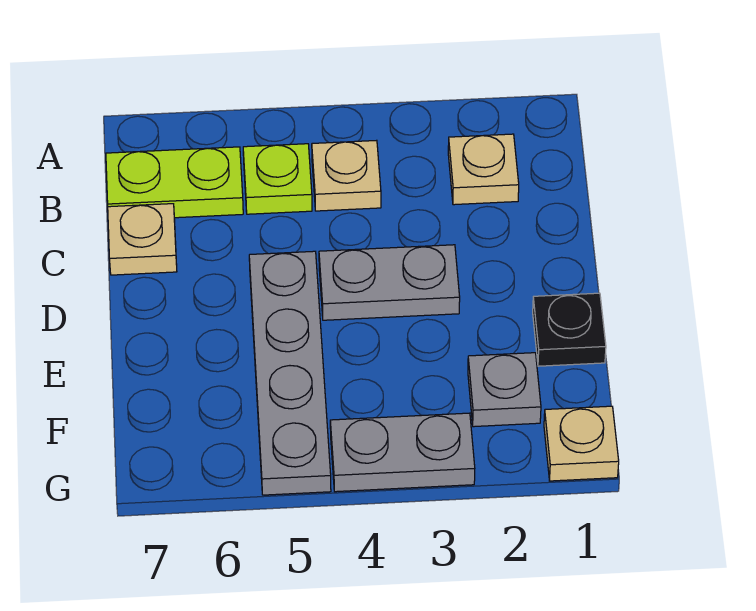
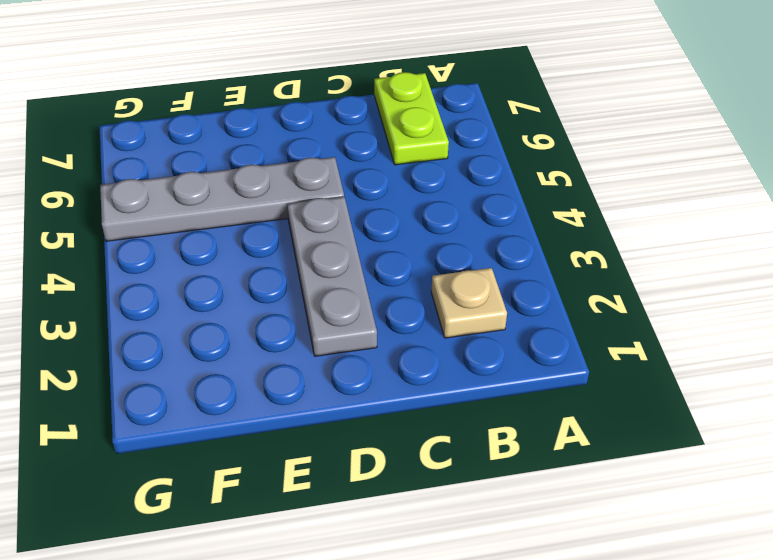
grey 1x3 plate [287,197,377,356] -> grey 1x2 plate [319,245,460,320]
none -> tan 1x1 plate [312,140,381,211]
none -> lime 1x1 plate [243,144,312,214]

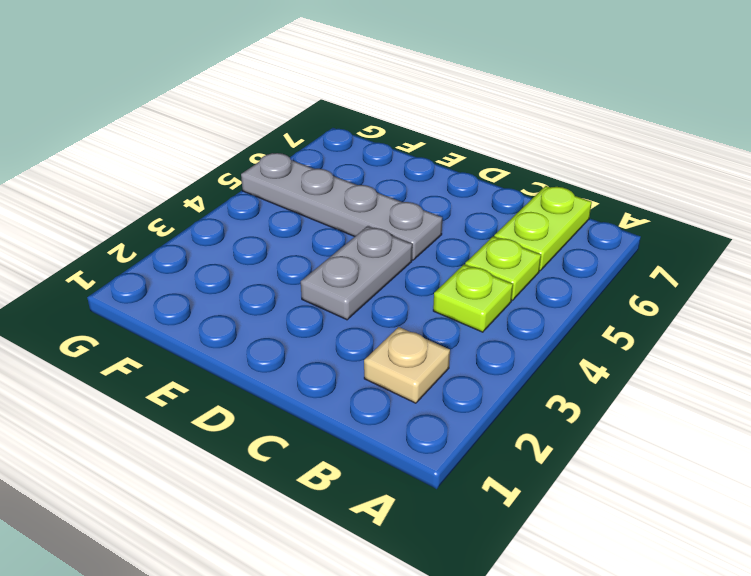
lime 1x1 plate [433,265,513,332] -> tan 1x1 plate [312,140,381,211]
none -> tan 1x1 plate [108,204,177,275]
none -> black 1x1 plate [533,293,606,366]

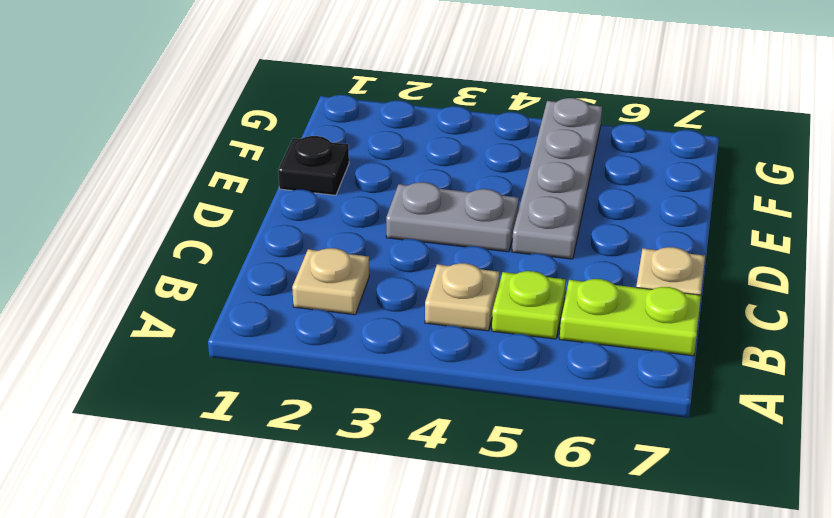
none -> grey 1x1 plate [468,353,541,427]
none -> tan 1x1 plate [544,406,619,481]

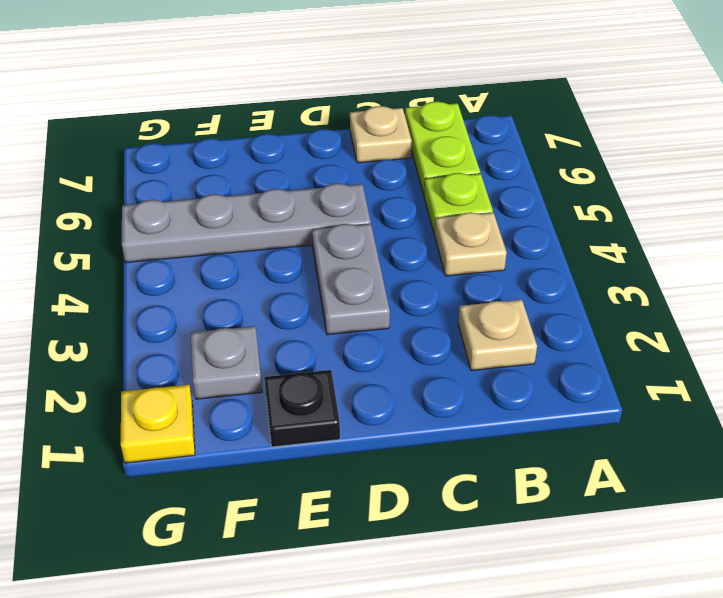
yellow 1x1 plate [121,385,195,463] -> tan 1x1 plate [544,406,619,481]
none -> grey 1x2 plate [330,413,475,492]

